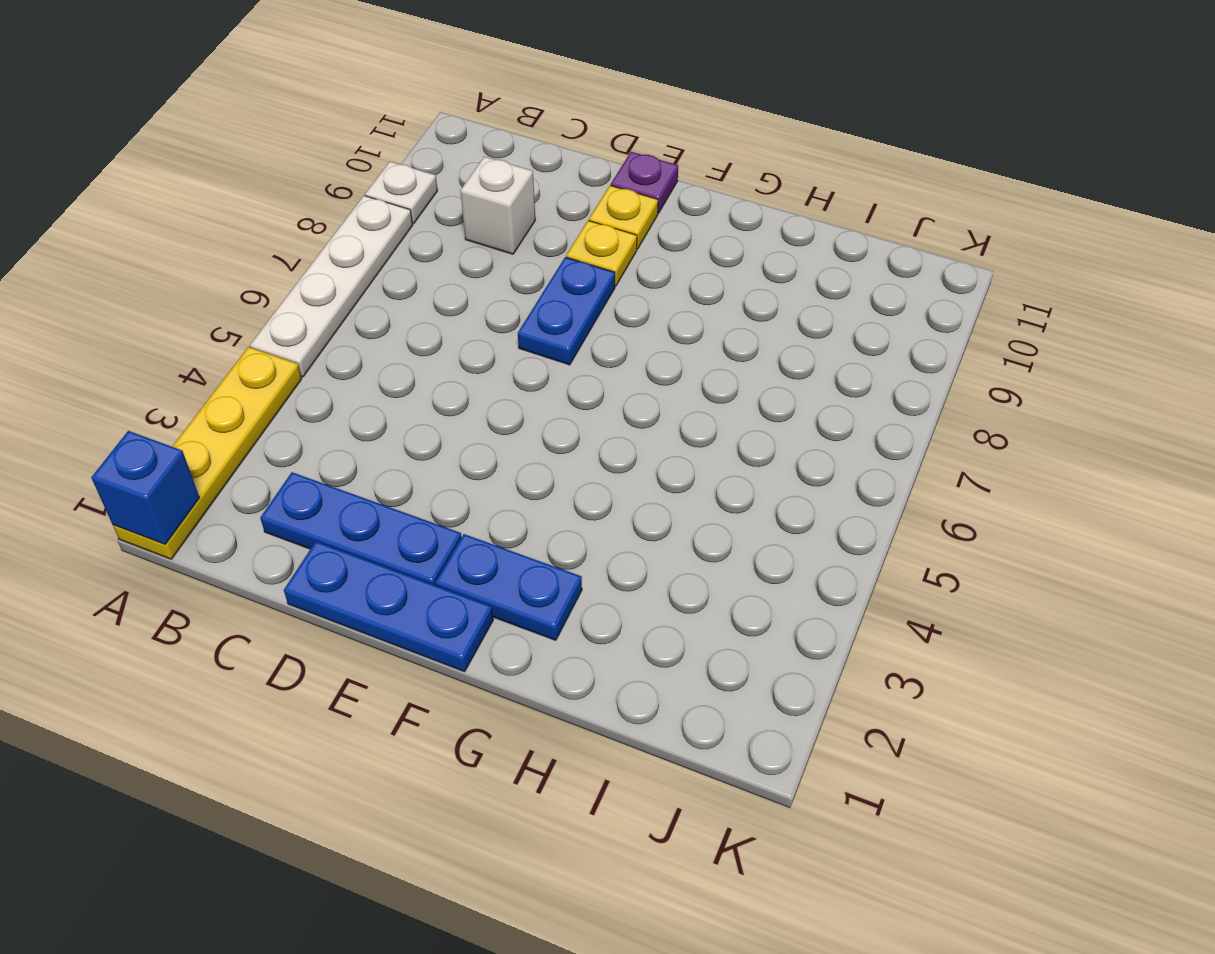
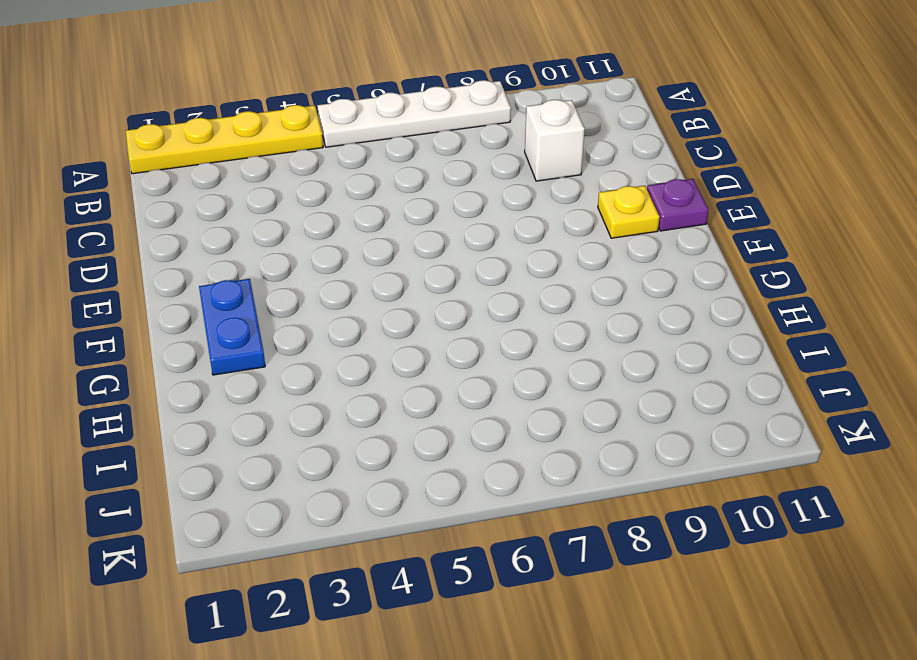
none -> white 1x1 plate [365,161,438,224]
none -> blue 1x3 plate [260,472,462,585]
none -> blue 1x3 plate [284,541,493,672]

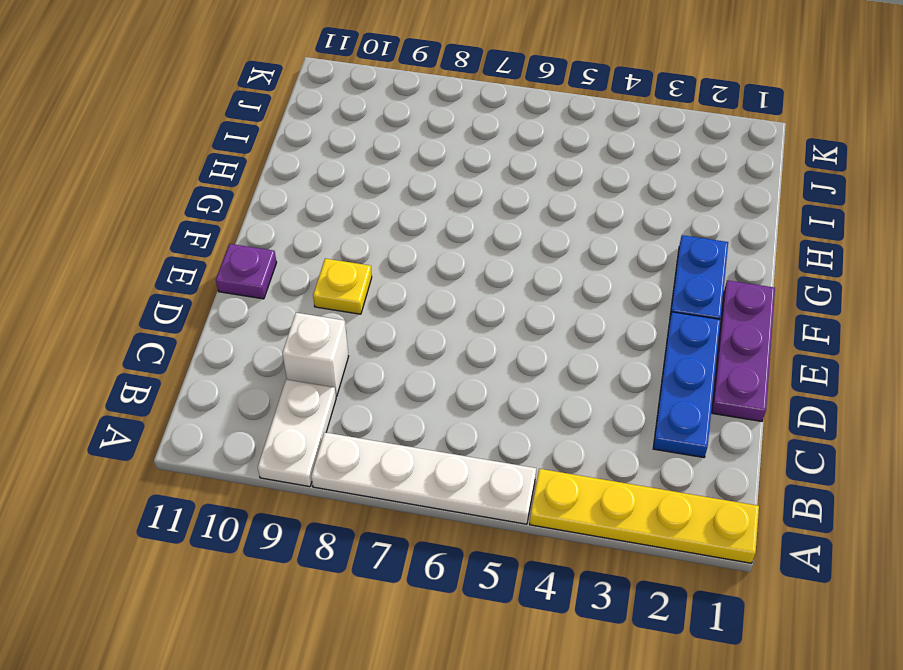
white 1x2 plate [258,380,336,487] -> white 1x1 plate [365,161,438,224]
purple 1x3 plate [712,280,775,421] -> blue 1x3 plate [284,541,493,672]
none -> blue 1x2 plate [518,257,615,365]
none -> yellow 1x1 plate [589,185,658,249]
none -> blue 1x1 brick [91,431,200,544]

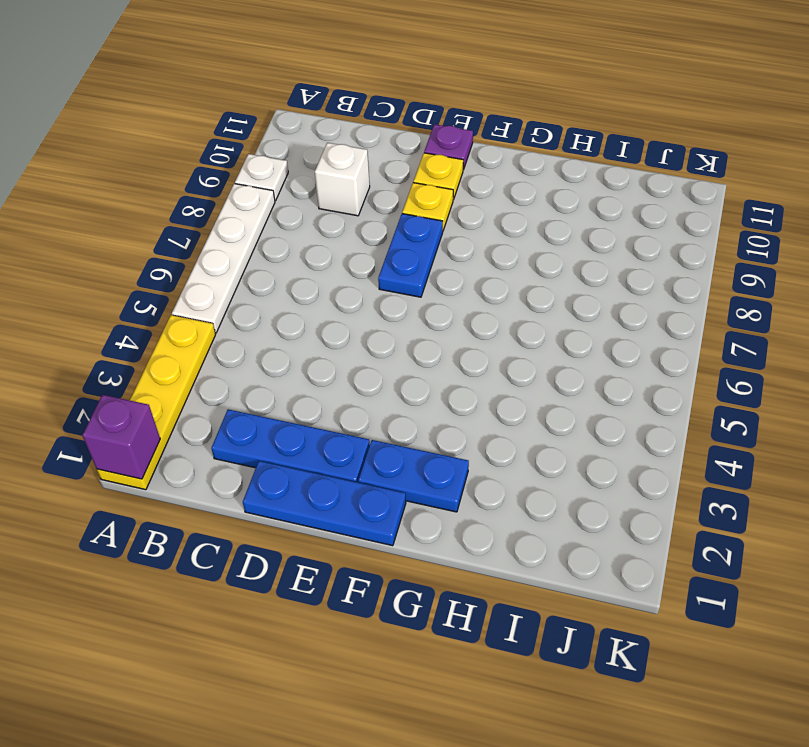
purple 1x1 brick [82,395,160,479] -> blue 1x1 brick [91,431,200,544]

